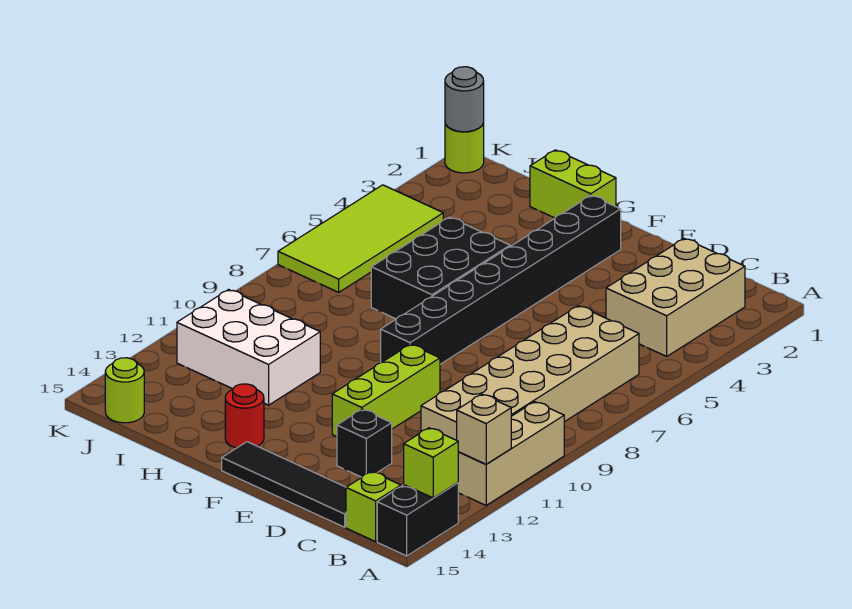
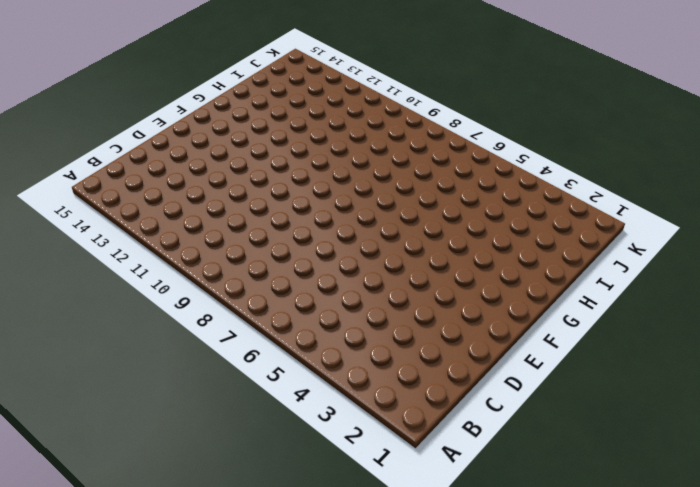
none -> tan 1x3 brick [458,402,564,505]
none -> black 1x2 brick [377,483,458,556]
none -> tan 2x3 brick [606,238,745,356]

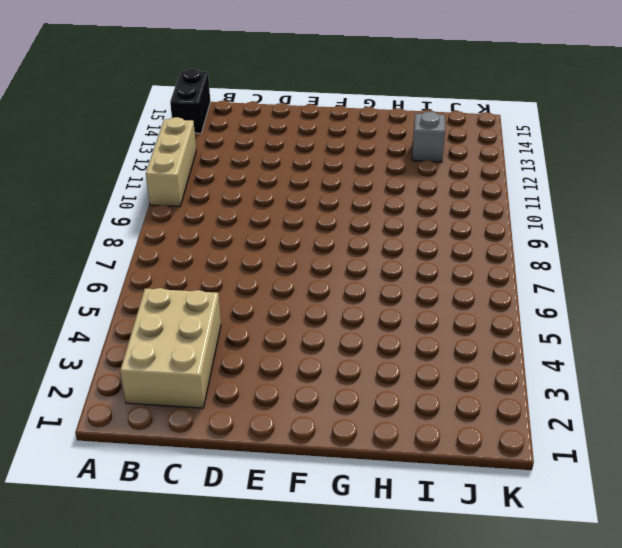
grey 1x1 brick [412,112,445,162] -> none
none -> tan 2x6 brick [421,306,639,440]
none -> lime 1x1 brick [346,471,401,542]
none -> black 1x4 tile [222,442,346,527]

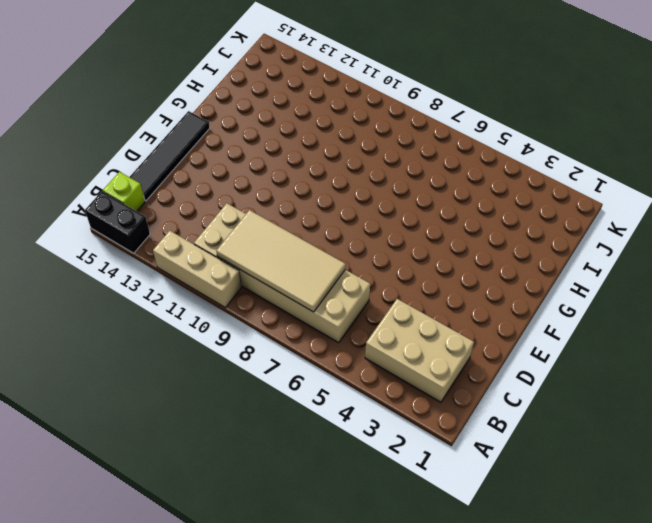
tan 2x4 tile [216,210,346,312] -> none
none -> black 1x1 brick [337,409,392,477]
none -> lime 1x3 brick [332,344,440,437]
none -> black 1x8 brick [381,196,621,364]

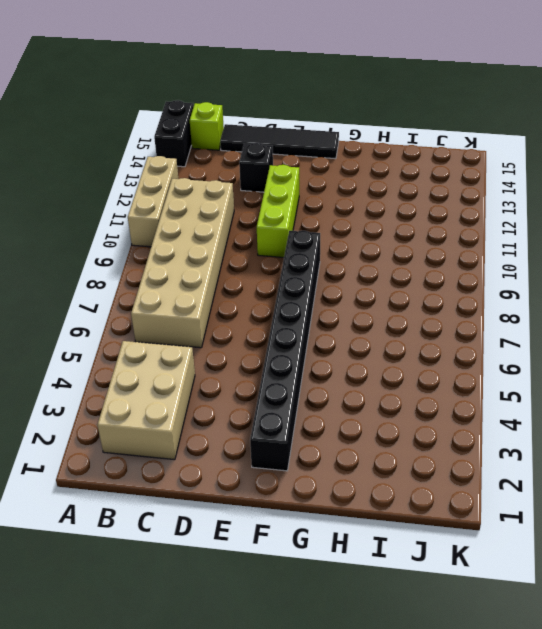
none -> lime 1x2 brick [530,150,616,218]
none -> black 2x3 brick [371,217,510,319]
none -> red 1x1 round brick [225,384,264,448]

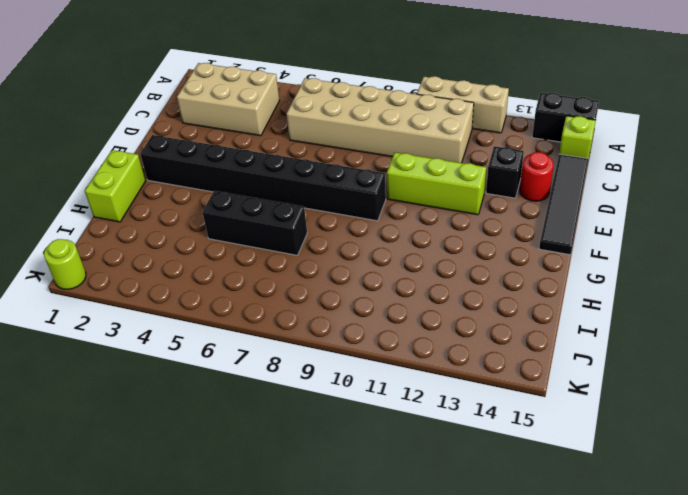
red 1x1 round brick [520,152,554,201] -> red 1x1 round brick moved to [225,384,264,448]
black 1x3 brick [202,191,307,255] -> black 2x3 brick [371,217,510,319]
none -> white 2x3 brick [177,290,320,405]
none -> lime 2x4 tile [278,185,443,292]
none -> lime 1x1 round brick [105,358,144,423]

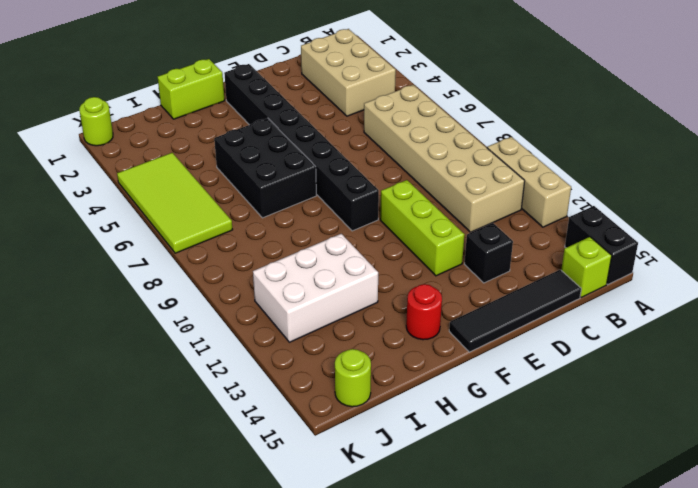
none -> tan 1x1 brick [457,394,511,464]
none -> lime 1x1 brick [404,428,458,498]
none -> grey 1x1 round brick [445,67,484,132]

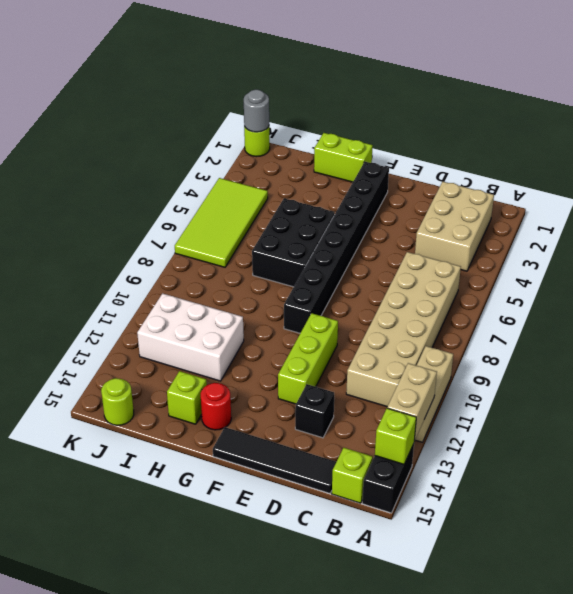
tan 1x2 brick [387,363,437,441] -> tan 1x1 brick [457,394,511,464]
lime 1x1 brick [167,371,207,424] -> none

